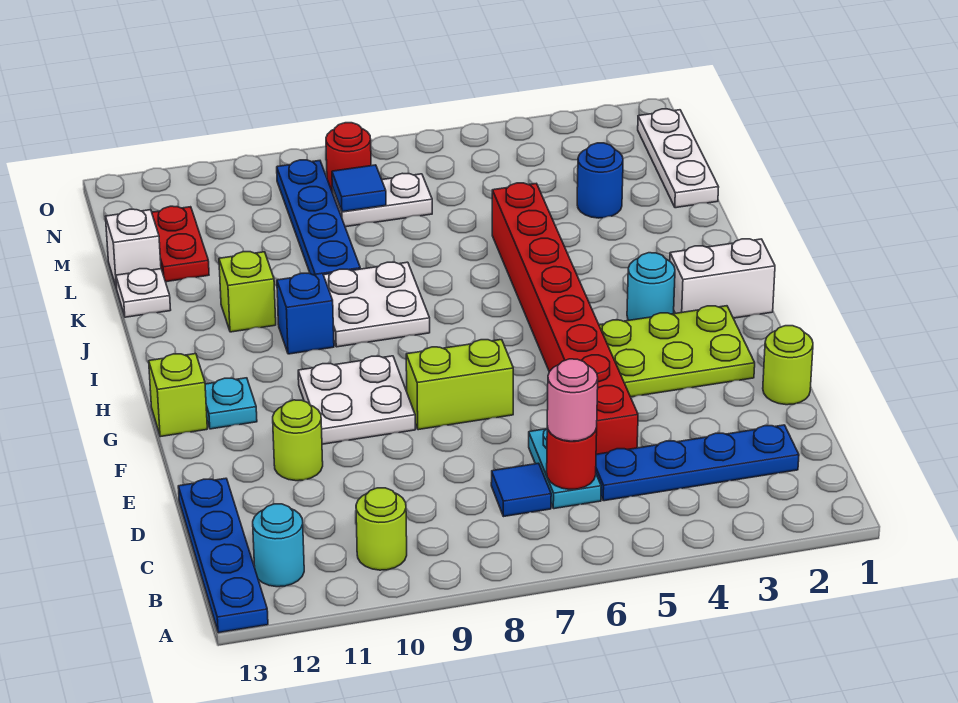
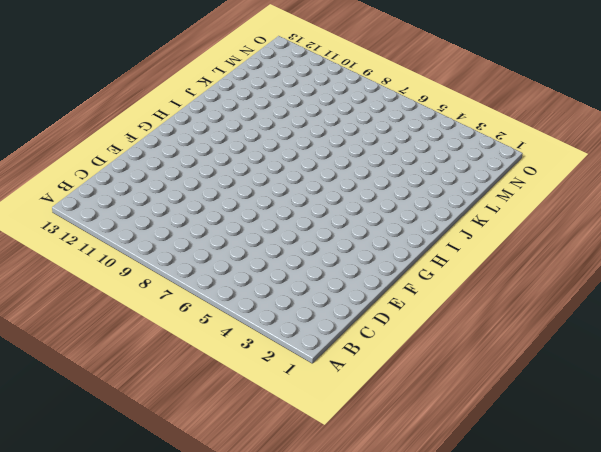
none -> blue 1x4 plate [178,478,268,633]
none -> lime 1x1 round brick [356,488,407,570]
none -> cyan 1x1 round brick [253,504,304,587]
none -> blue 1x4 plate [596,425,799,501]

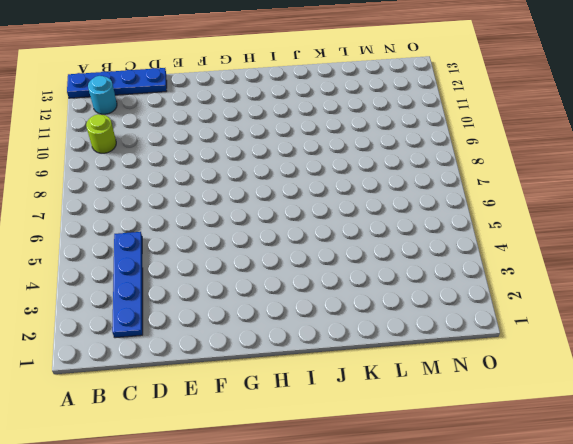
none -> cyan 1x2 plate [529,429,601,509]
none -> blue 1x1 tile [491,463,551,517]
none -> red 1x8 brick [492,183,638,454]
none -> lime 1x1 round brick [763,326,813,405]

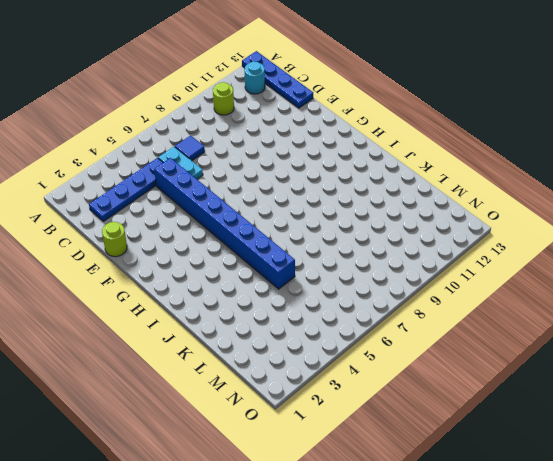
blue 1x8 brick [154,158,295,289] -> red 1x8 brick [492,183,638,454]
none -> lime 1x1 round brick [273,400,323,481]
none -> lime 2x3 plate [599,306,755,397]
none -> lime 1x2 brick [406,340,513,430]
none -> white 2x2 plate [298,356,415,444]

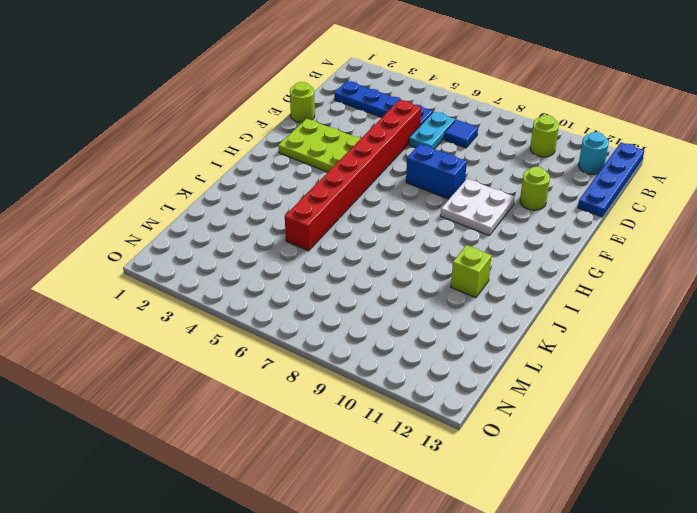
blue 1x2 brick [406,144,467,199] -> lime 1x2 brick [406,340,513,430]
none -> cyan 1x1 plate [205,378,257,429]
none -> lime 1x1 brick [149,354,207,437]
none -> white 1x2 brick [670,239,775,318]
none -> cyan 1x1 round brick [627,253,675,320]

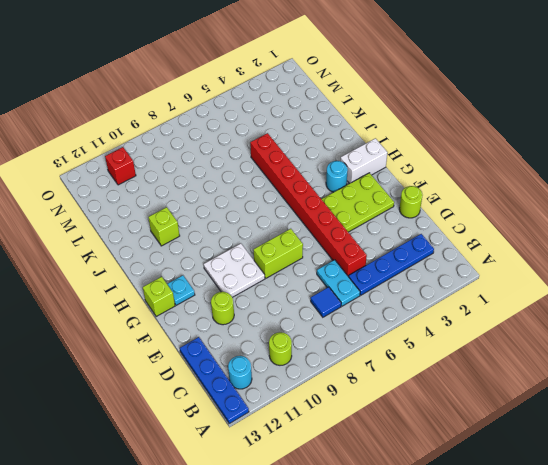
red 1x1 brick [105,147,136,185] -> none
none -> white 2x2 plate [324,262,430,347]
none -> blue 1x1 brick [277,273,334,354]
none -> blue 1x4 plate [277,160,360,275]
none -> white 1x1 plate [116,269,171,317]

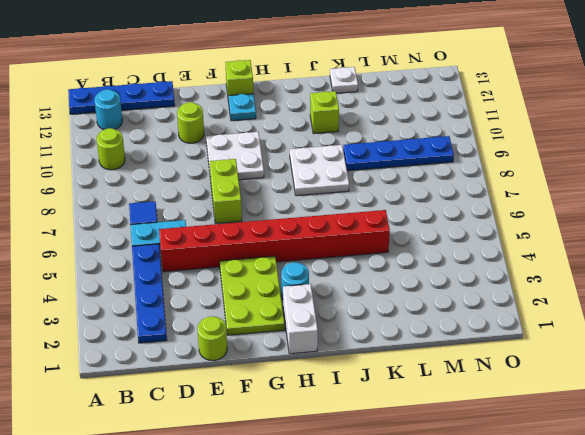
none -> blue 1x1 brick [277,273,334,354]
none -> white 1x3 plate [638,109,719,208]
none -> blue 1x1 round brick [577,143,623,218]
none -> red 1x2 plate [152,206,209,282]

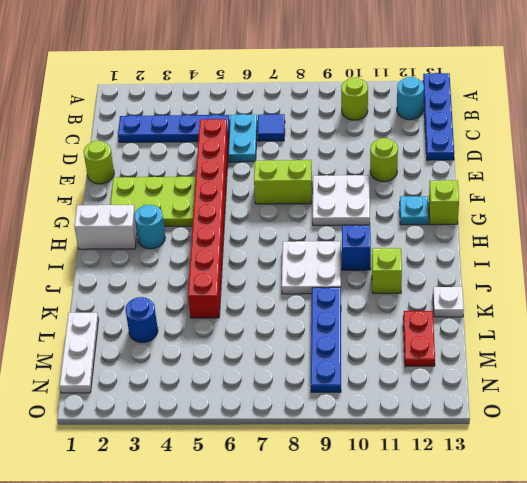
none -> white 1x1 brick [105,209,161,289]
none -> white 1x2 plate [332,173,432,227]
none -> red 1x1 round brick [326,123,371,191]
none -> red 1x1 round brick [547,427,597,489]

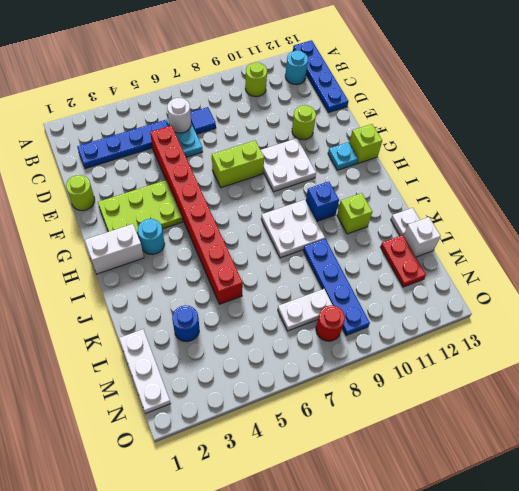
white 1x1 round brick [167,98,191,133] -> red 1x1 round brick [547,427,597,489]
none -> blue 1x1 tile [332,165,386,212]
none -> pink 1x1 round brick [547,359,598,441]

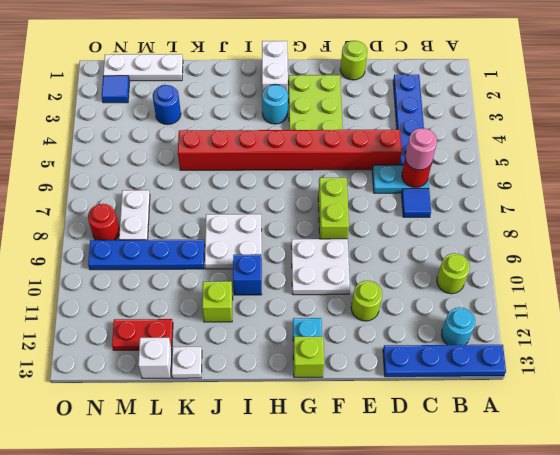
blue 1x1 tile [102,76,130,103] -> blue 1x1 tile moved to [332,165,386,212]

